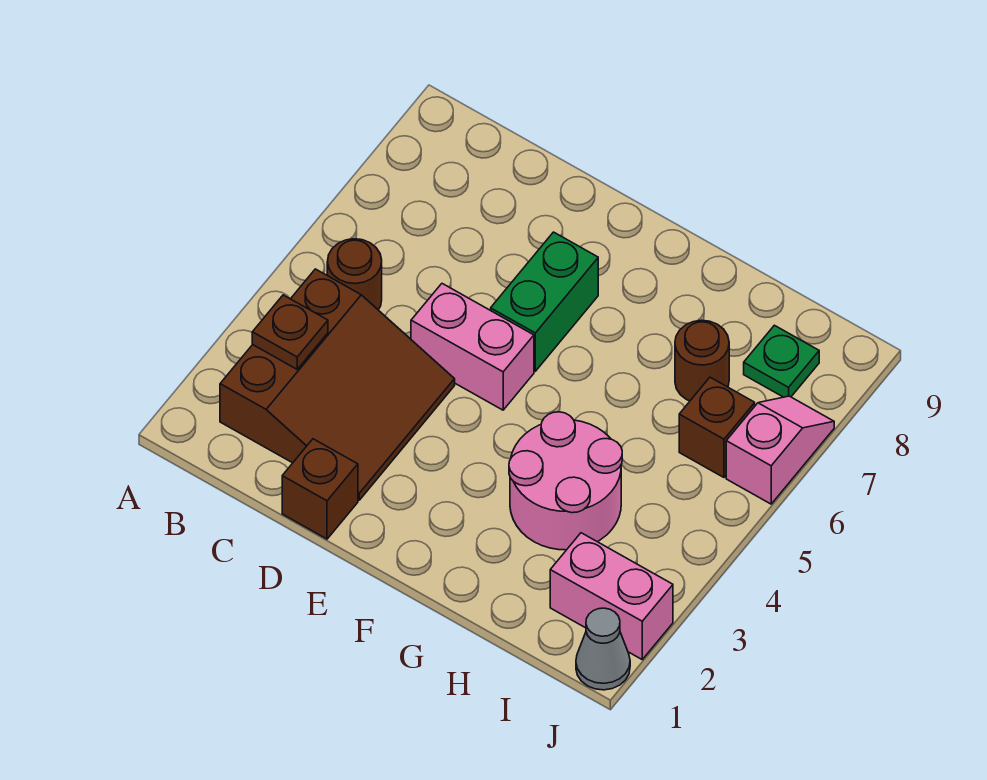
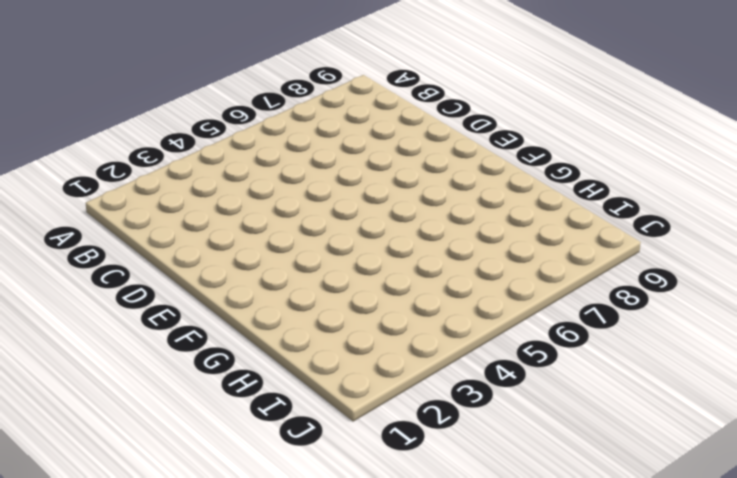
none -> brown 3x3 slope [220,269,455,500]
none -> brown 1x1 round brick [327,239,382,310]
none -> brown 1x1 brick [282,439,358,539]

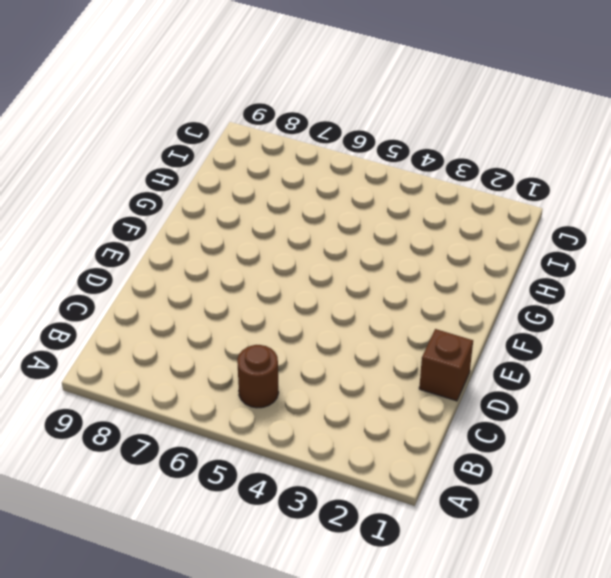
none -> brown 3x3 slope [220,269,455,500]
none -> pink 1x2 brick [411,284,534,410]
none -> green 1x2 brick [491,232,598,371]

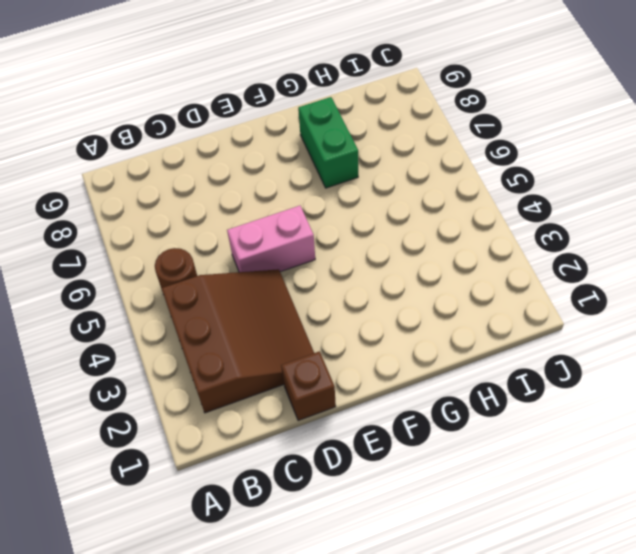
green 1x2 brick [298,97,358,188] -> green 1x2 brick moved to [491,232,598,371]
none -> pink 2x2 round brick [509,412,622,550]
none -> brown 1x1 round brick [675,320,729,401]
none -> pink 1x2 brick [550,533,673,659]

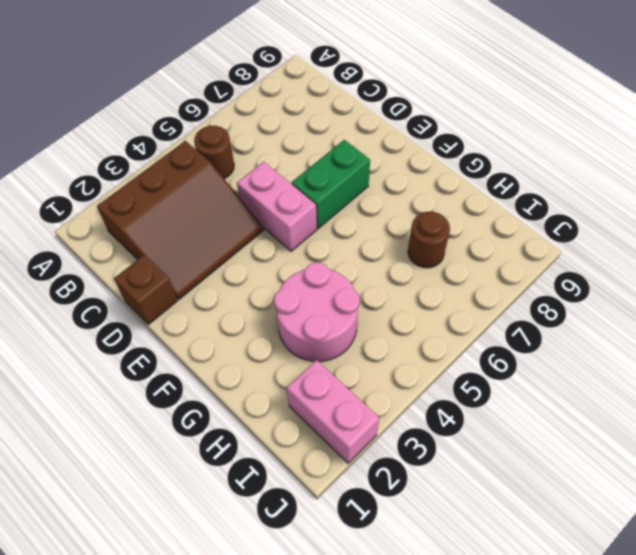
none -> brown 1x1 brick [679,377,755,477]
none -> green 1x1 plate [744,325,819,397]
none -> grey 1x1 cone [576,608,630,690]

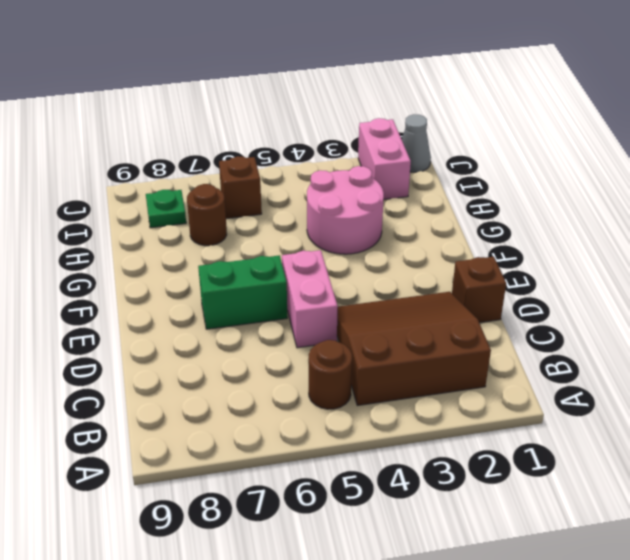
none -> pink 1x2 slope [726,396,834,504]
none -> brown 1x1 plate [252,295,328,369]

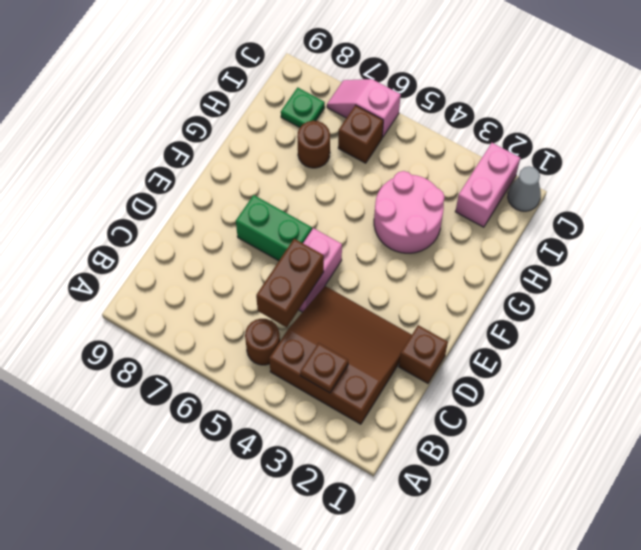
brown 1x2 brick [256,239,324,327] -> none

